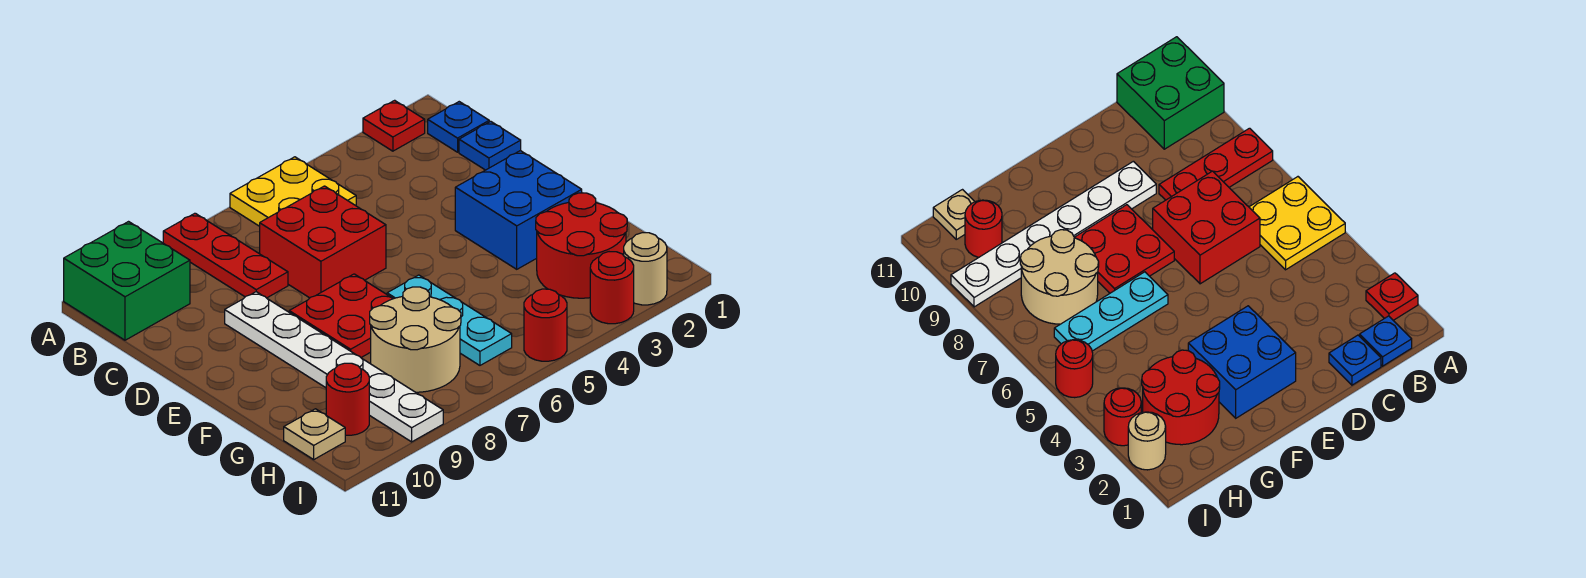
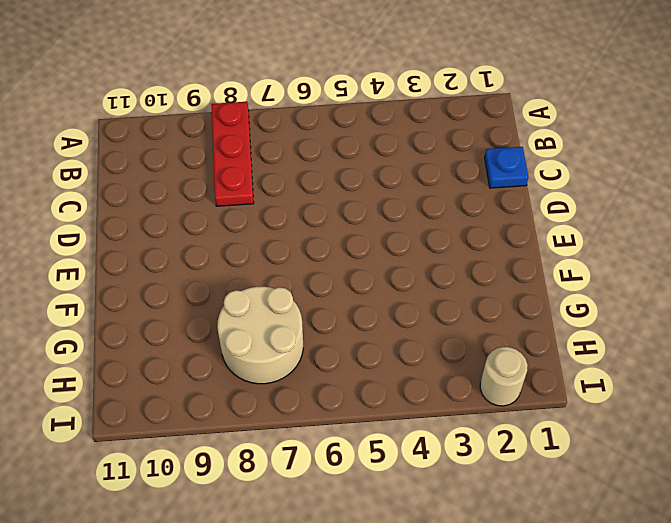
none -> red 1x1 plate [363,100,425,151]
none -> yellow 2x2 plate [230,157,356,226]
none -> green 2x2 brick [64,222,190,340]

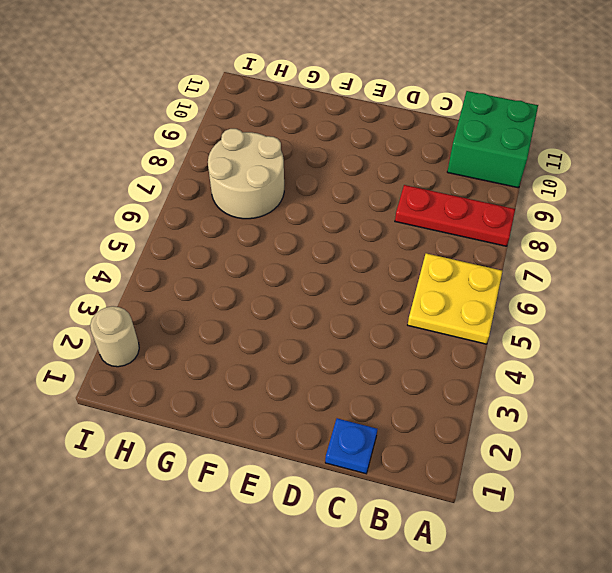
none -> red 1x1 plate [363,100,425,151]
none -> blue 1x1 plate [428,102,489,152]
none -> red 2x2 brick [260,186,386,298]

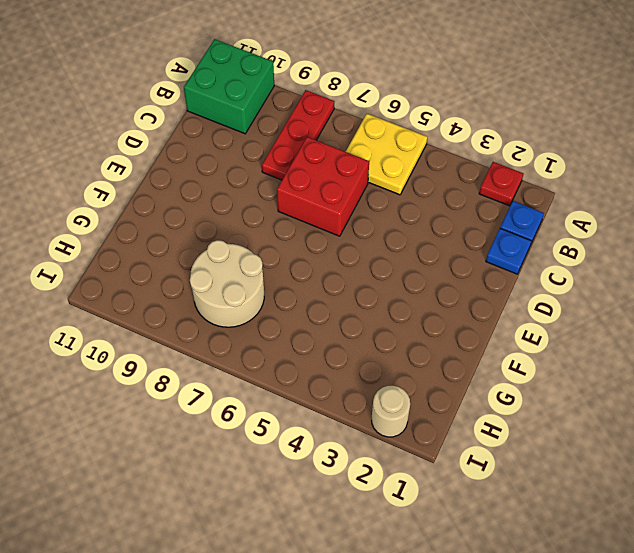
none -> white 1x6 plate [225,292,443,442]
none -> blue 2x2 brick [455,151,582,269]
none -> red 2x2 plate [289,274,394,357]

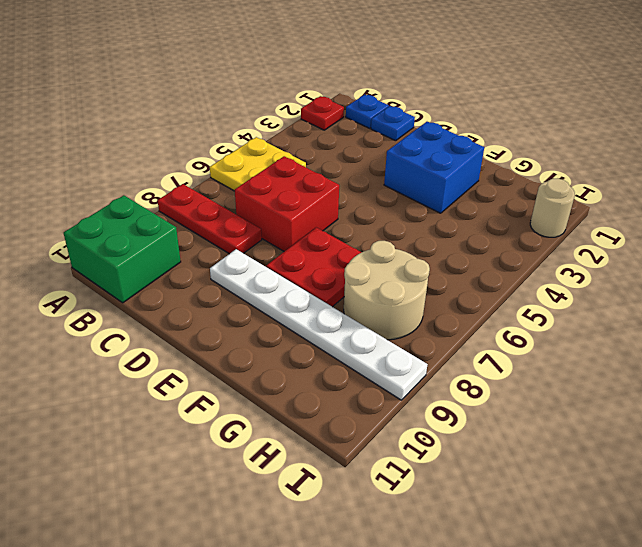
none -> cyan 1x3 plate [387,275,512,365]
none -> red 2x2 round brick [536,193,627,298]
none -> red 1x1 round brick [326,363,369,435]

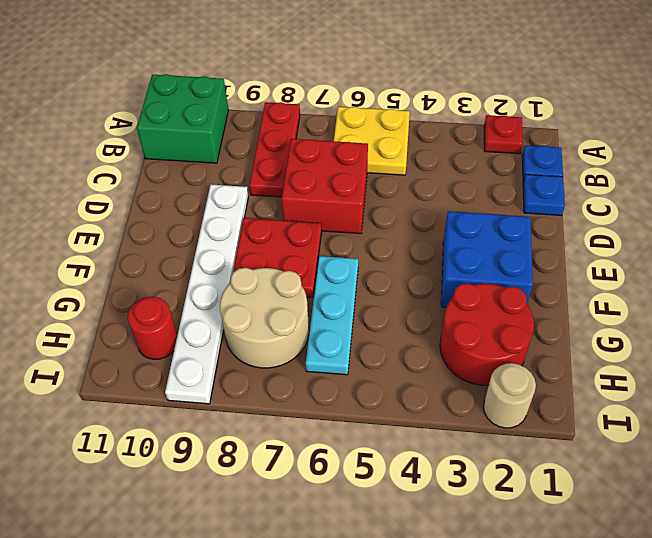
none -> tan 1x1 plate [284,409,345,459]
none -> red 1x1 round brick [590,252,634,324]
none -> red 1x1 round brick [524,289,567,361]

